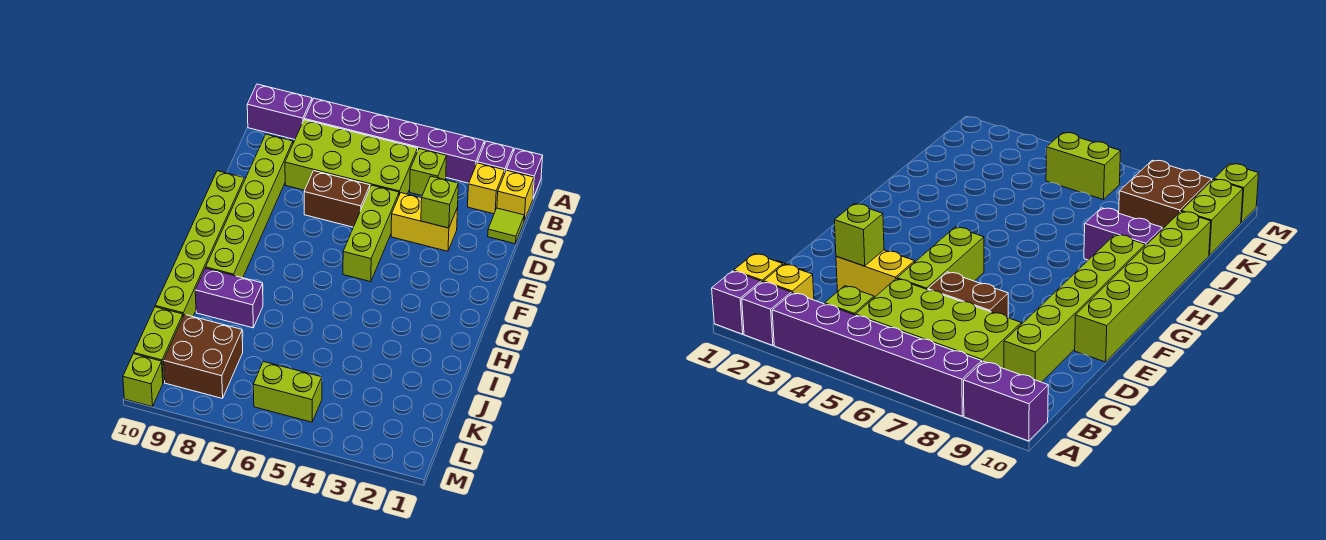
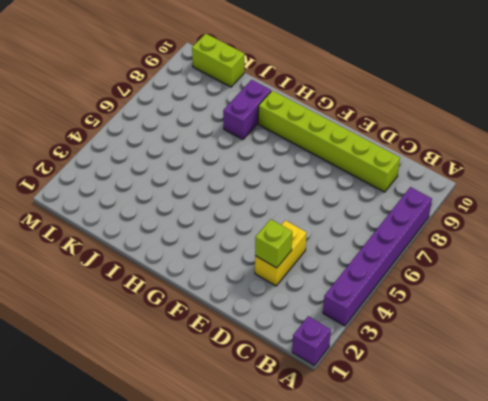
none -> purple 1x1 brick [477,141,513,172]
none -> purple 1x2 brick [247,84,312,139]
none -> yellow 1x1 brick [497,170,534,221]

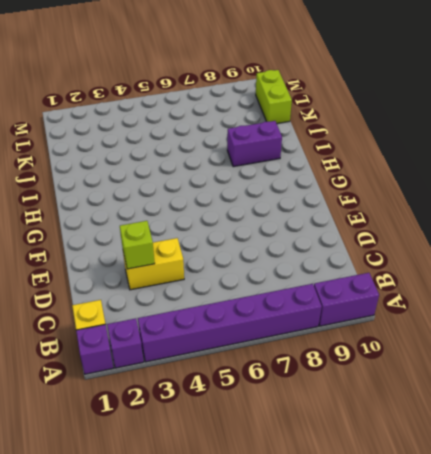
none -> yellow 1x1 brick [468,163,505,214]
none -> lime 1x1 brick [410,149,447,196]
none -> lime 2x4 brick [285,120,418,195]

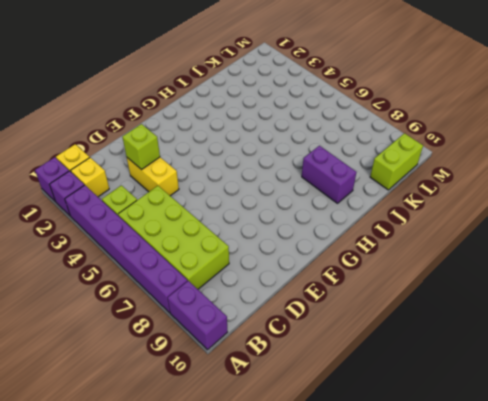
none -> lime 1x1 tile [488,208,524,244]
none -> lime 1x6 brick [206,134,293,278]
none -> lime 1x3 brick [343,185,399,282]

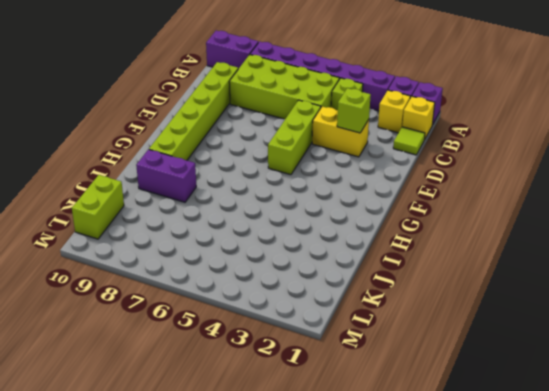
none -> brown 1x2 brick [304,171,370,227]
none -> lime 1x6 brick [155,171,245,317]
none -> brown 2x2 brick [164,315,243,398]

